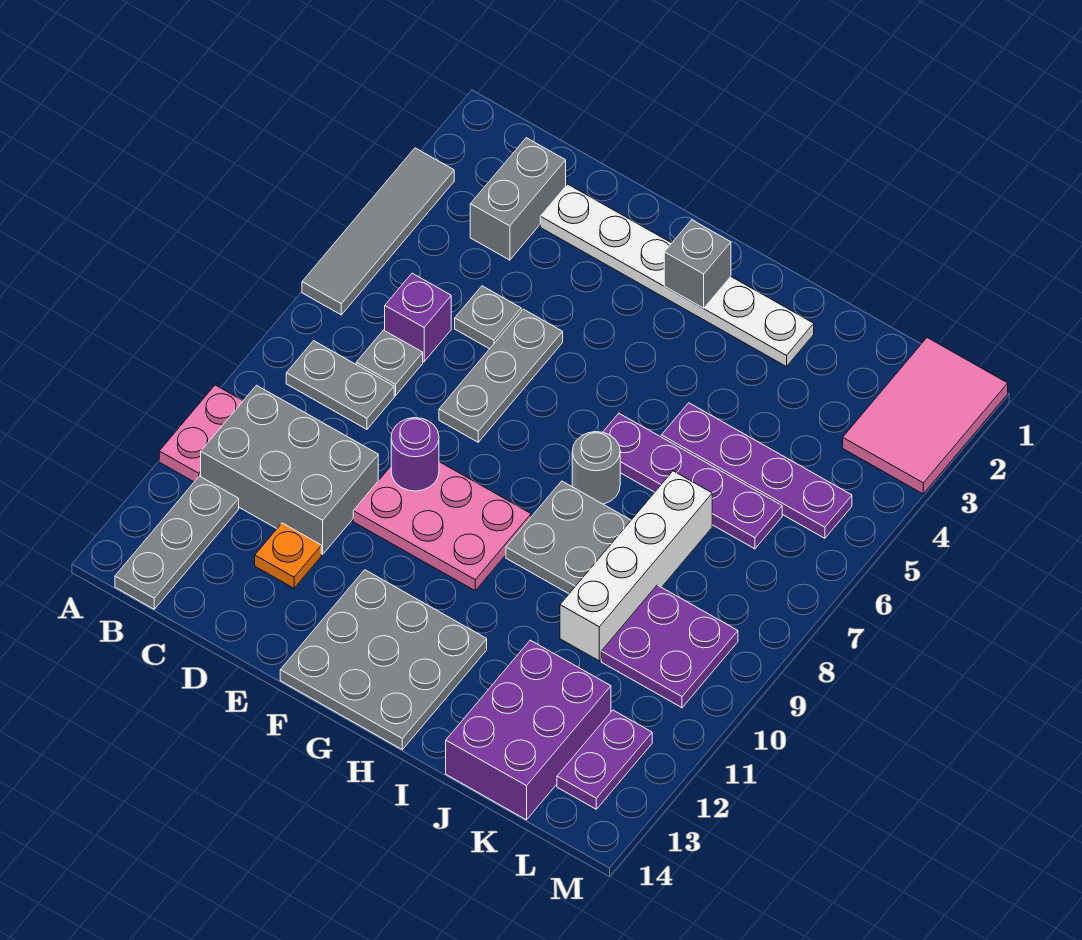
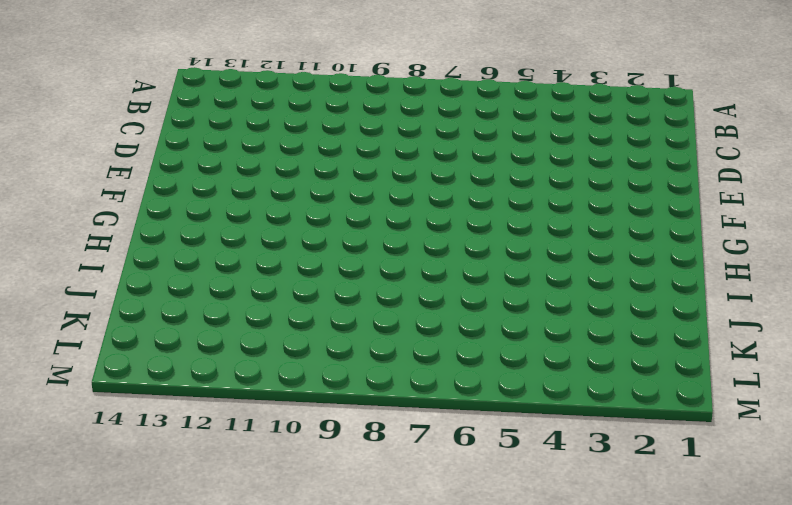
none -> grey 1x4 tile [302,148,454,315]
none -> pink 1x2 plate [159,385,243,482]
none -> grey 1x2 plate [286,341,394,429]

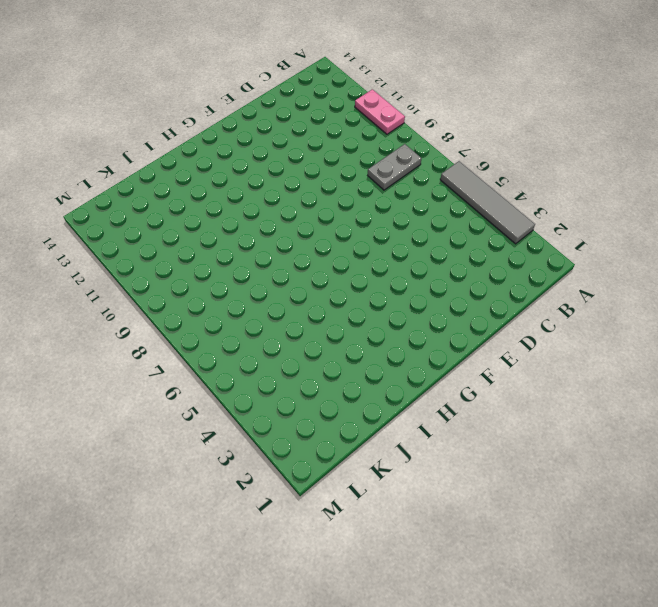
none -> grey 2x3 brick [201,385,378,554]
none -> grey 1x3 plate [115,476,239,609]
none -> grey 1x2 brick [470,138,566,260]

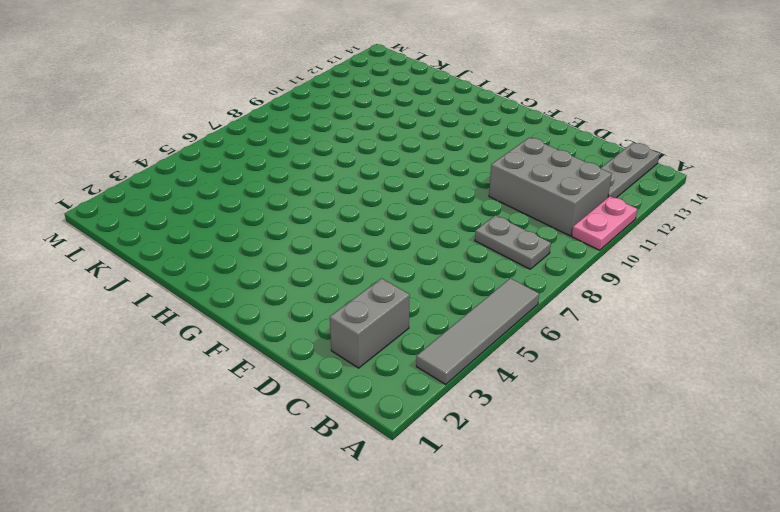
none -> purple 1x1 brick [385,273,451,362]
none -> grey 1x1 plate [356,330,423,396]
none -> white 1x6 plate [540,184,814,367]

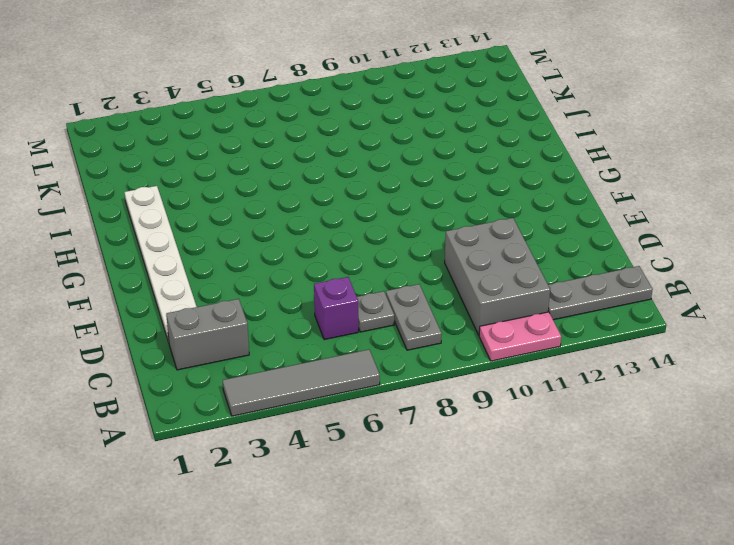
none -> grey 1x1 plate [455,286,521,349]
none -> orange 1x1 plate [255,523,321,588]
none -> grey 1x3 plate [439,309,563,442]

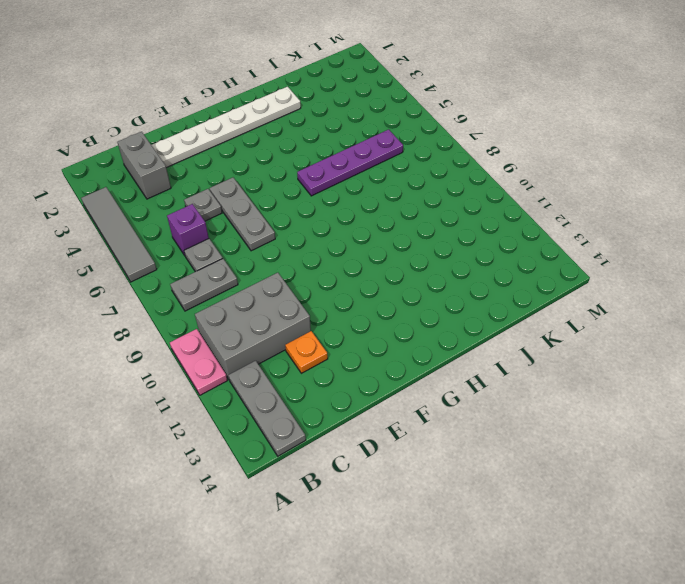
none -> pink 2x3 plate [353,462,531,591]
none -> grey 3x3 plate [280,570,487,750]
none -> grey 1x1 round brick [572,432,620,504]

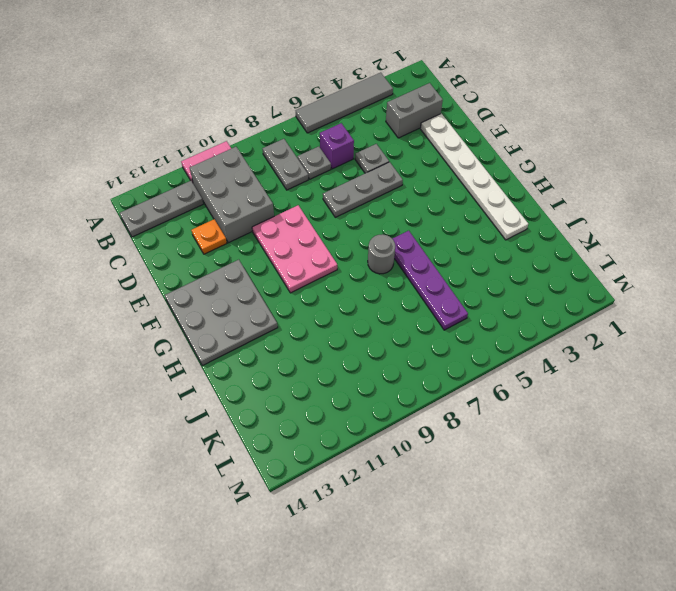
none -> grey 2x2 plate [506,481,631,594]
none -> purple 1x4 plate [661,403,852,538]
none -> white 1x4 brick [560,471,712,661]

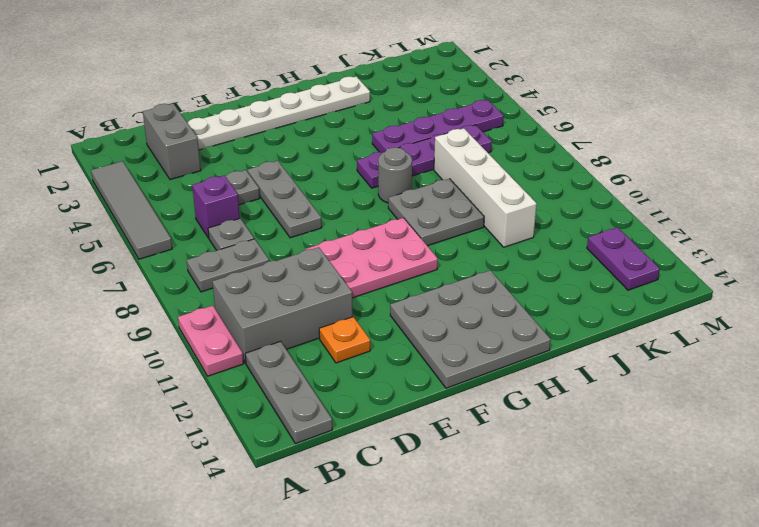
none -> purple 2x3 brick [446,640,611,820]
none -> purple 2x2 plate [601,585,738,708]
none -> pink 2x3 tile [843,338,1008,494]

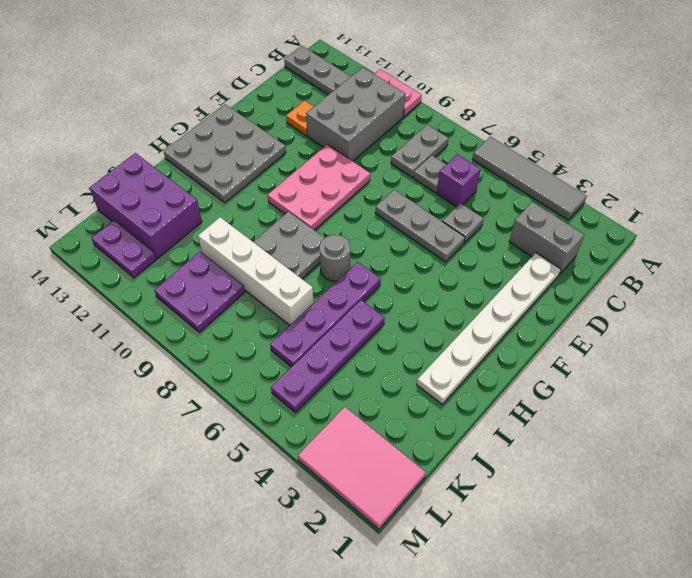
none -> purple 1x1 round brick [391,418,439,491]
none -> grey 1x1 brick [664,220,731,308]

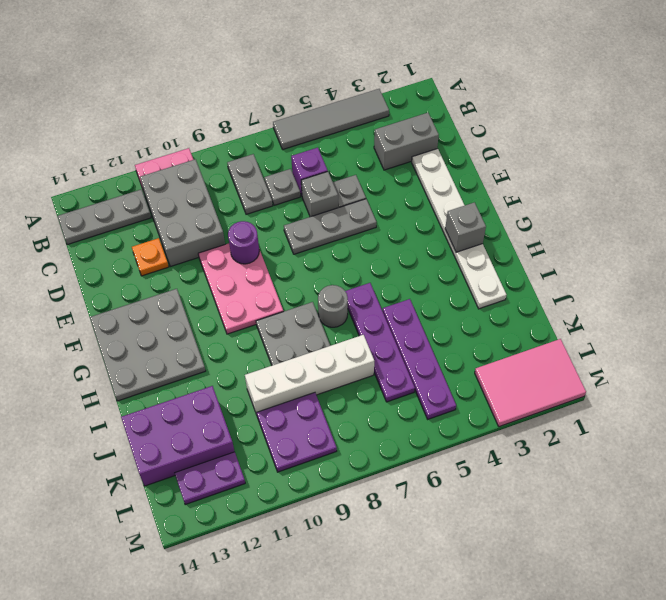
grey 1x1 brick [301,172,338,217] -> none

